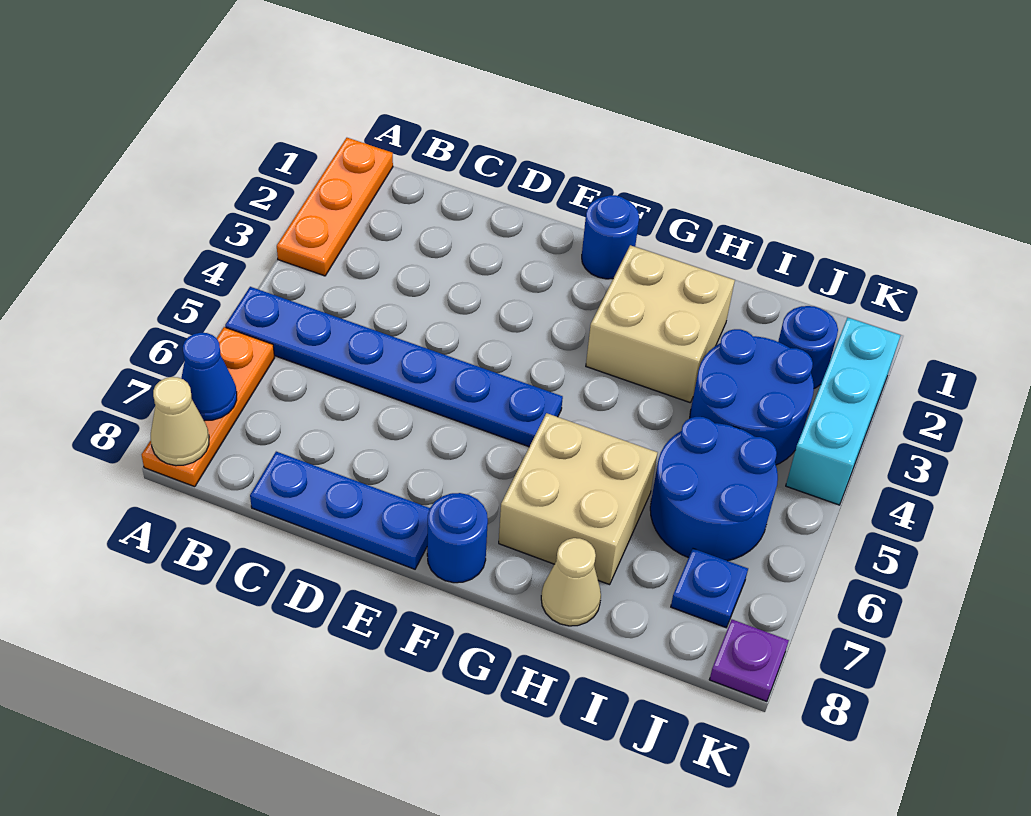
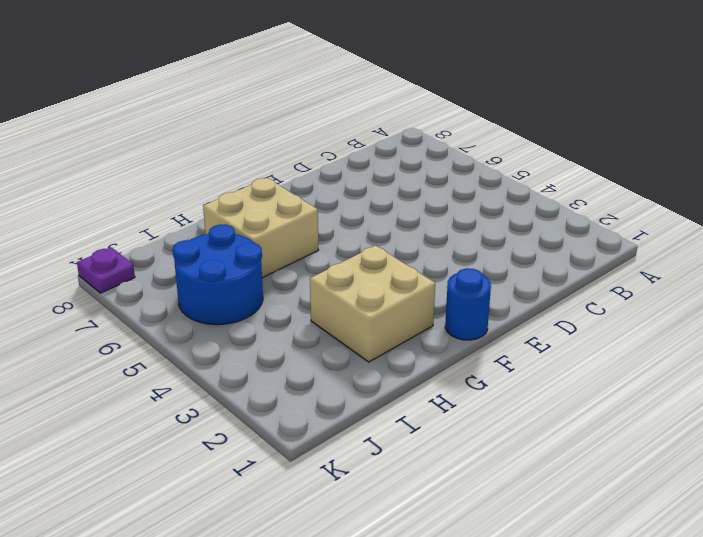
none -> orange 1x3 plate [277,138,393,276]
none -> blue 1x6 plate [225,287,563,447]
none -> orange 1x3 plate [142,327,274,487]

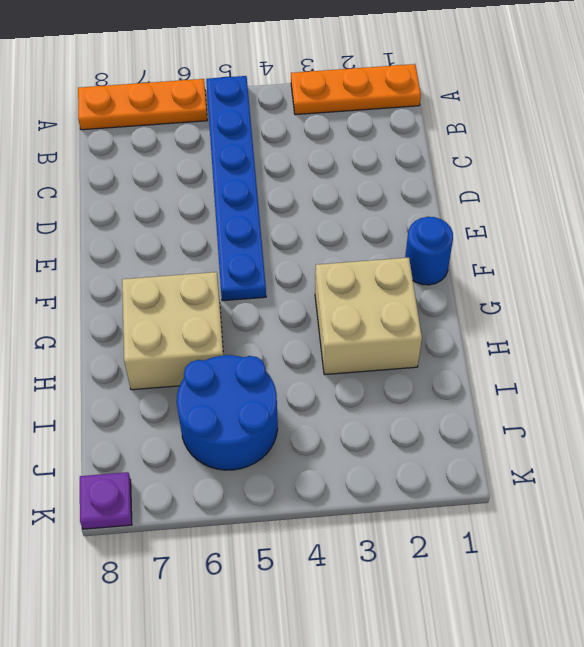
none -> blue 1x3 plate [250,452,430,569]
none -> blue 1x1 round brick [427,493,488,583]
none -> tan 1x1 cone [541,538,601,626]

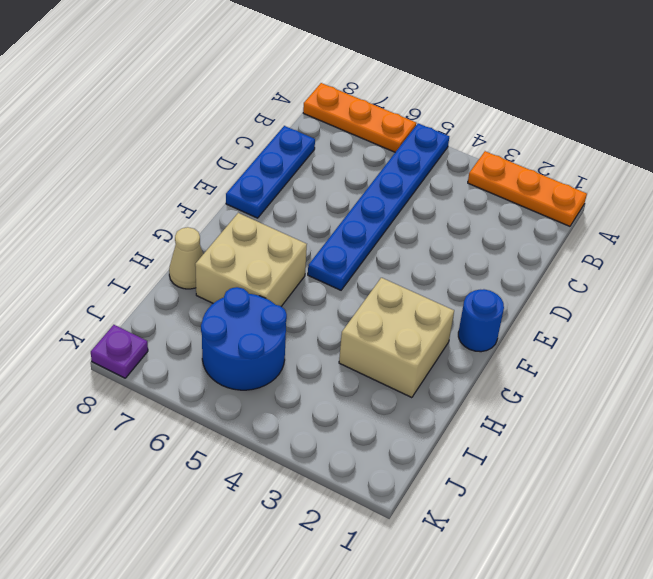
none -> blue 1x1 round brick [427,493,488,583]
none -> blue 2x2 round brick [690,329,814,465]
none -> blue 1x1 round brick [778,306,838,388]

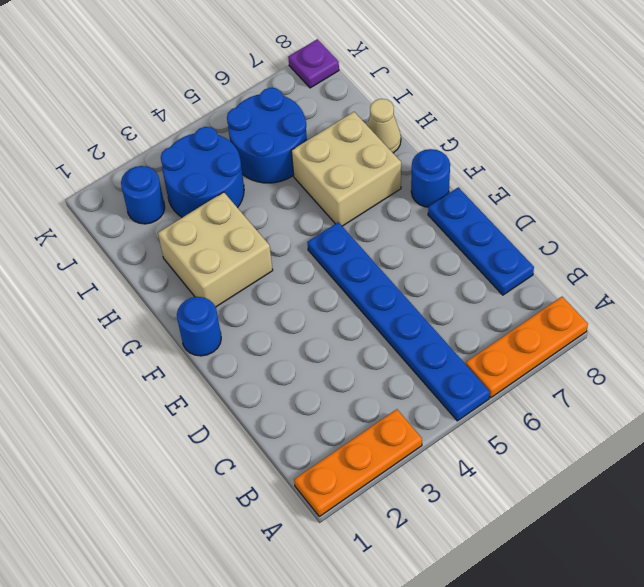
none -> blue 1x1 plate [671,549,748,628]
none -> cyan 1x3 brick [786,318,901,505]
none -> blue 1x1 cone [181,333,237,421]

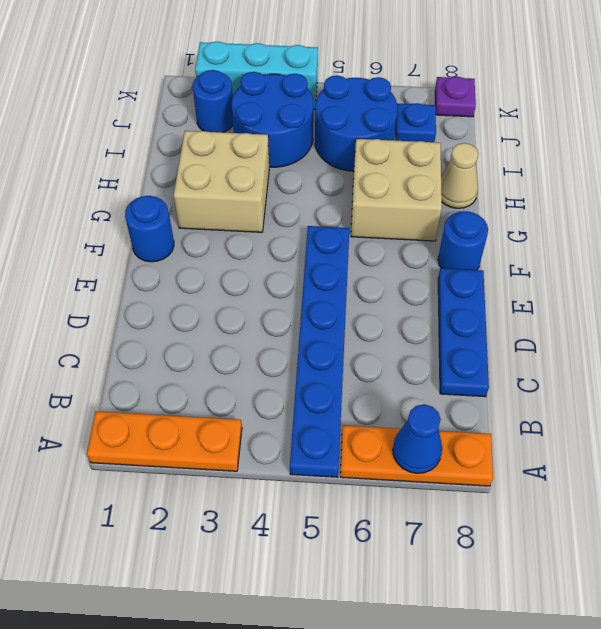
none -> tan 1x1 cone [151,377,209,466]

